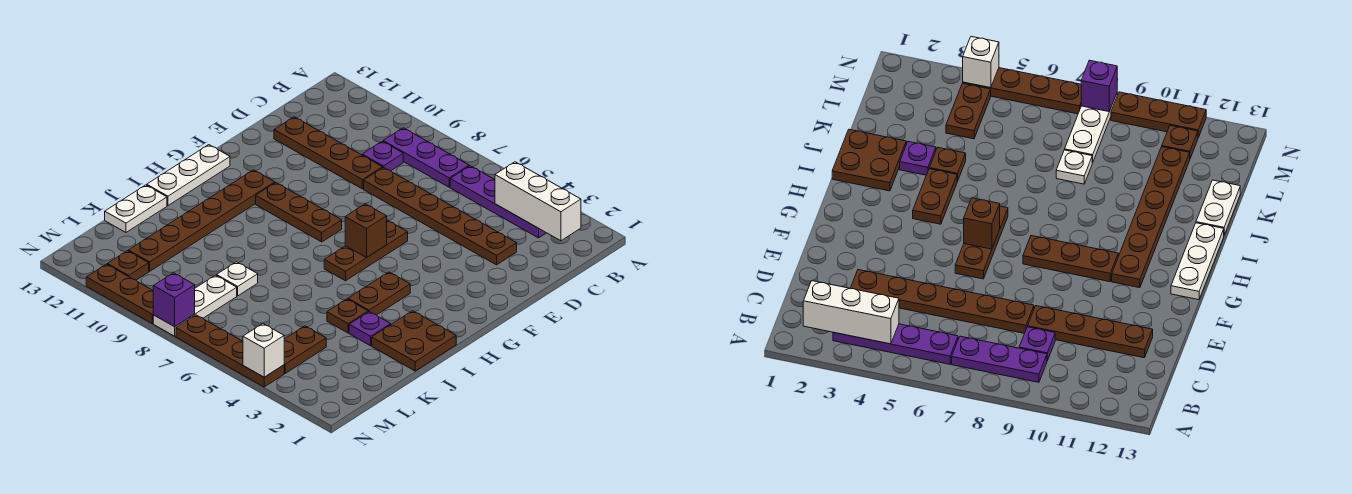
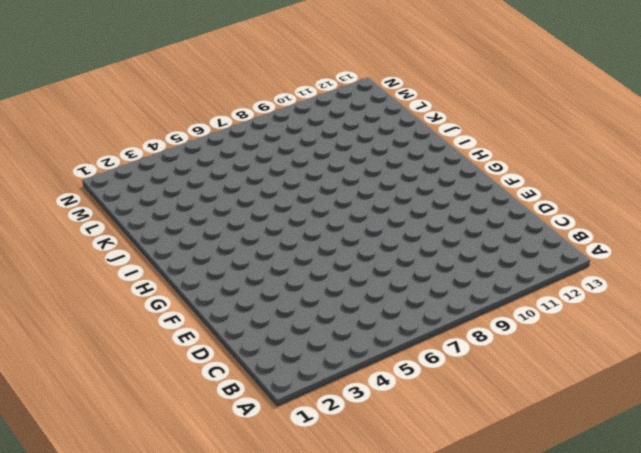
none -> purple 1x4 plate [450,166,546,238]
none -> purple 1x3 plate [383,128,469,187]
none -> purple 1x1 plate [362,141,403,171]

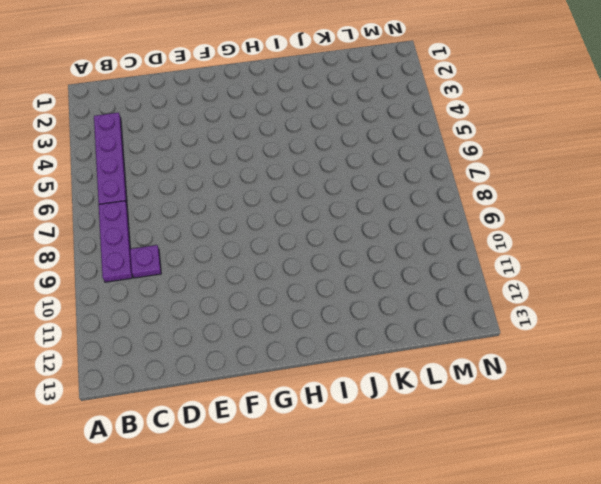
none -> brown 1x6 plate [364,167,517,265]
none -> brown 1x4 plate [274,117,382,189]
none -> brown 1x3 plate [324,220,408,281]

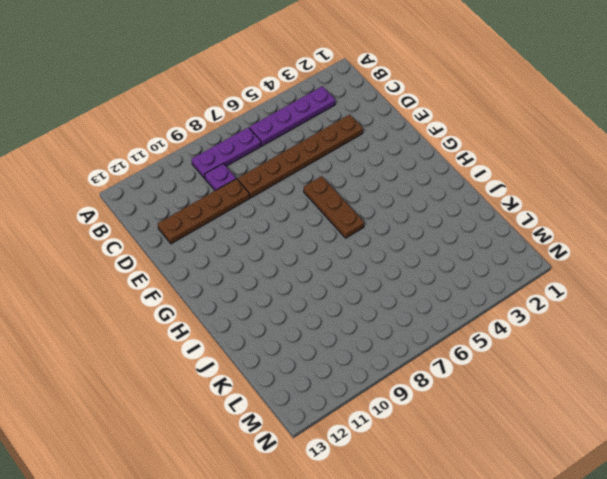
none -> brown 1x3 plate [256,183,342,242]
none -> brown 1x6 plate [128,170,275,271]
none -> white 1x3 plate [147,145,230,205]

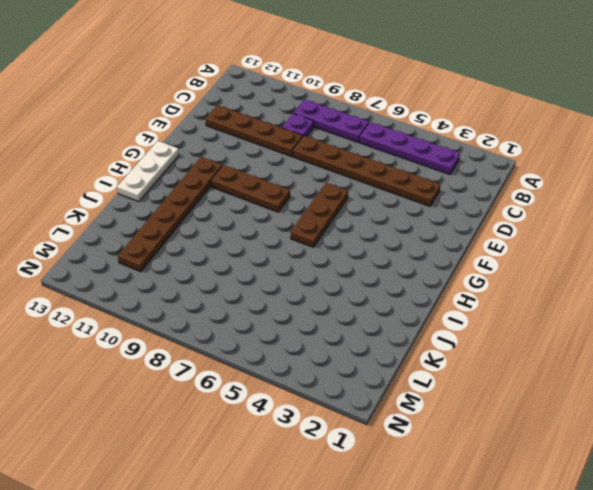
none -> brown 1x2 plate [348,272,410,315]
none -> brown 2x2 plate [372,311,456,371]
none -> purple 1x1 plate [349,312,391,346]

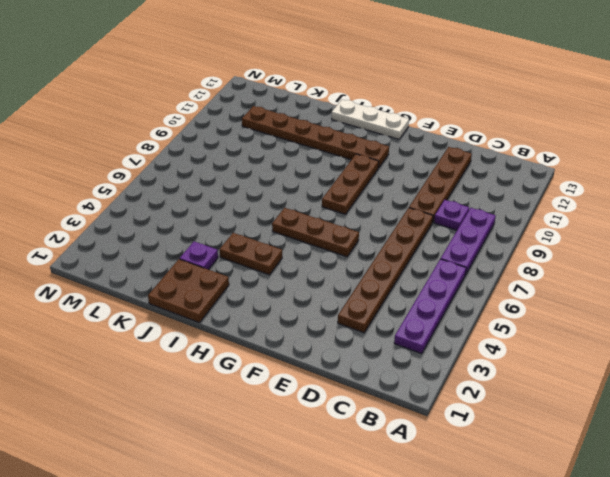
none -> brown 1x1 plate [327,299,368,333]
none -> white 1x2 plate [105,185,167,232]
none -> white 1x1 plate [217,262,258,296]

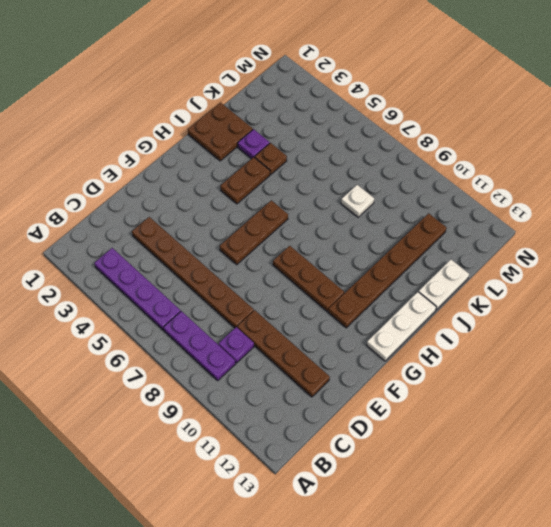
none -> brown 1x2 plate [284,326,326,373]
none -> white 1x3 plate [153,275,237,336]
none -> brown 1x1 plate [107,251,149,280]

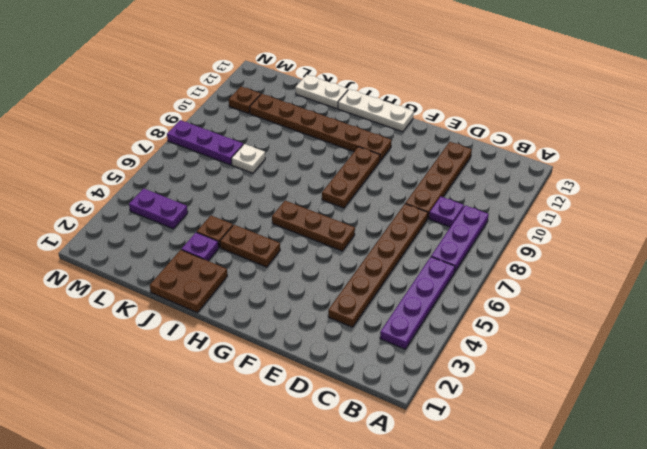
purple 1x2 plate [129,188,188,229] -> brown 1x2 plate [284,326,326,373]
purple 1x3 plate [167,120,243,165] -> white 1x3 plate [153,275,237,336]
none -> brown 1x4 plate [176,315,284,387]
none -> brown 1x3 plate [86,264,153,324]
none -> white 1x3 brick [495,162,581,241]

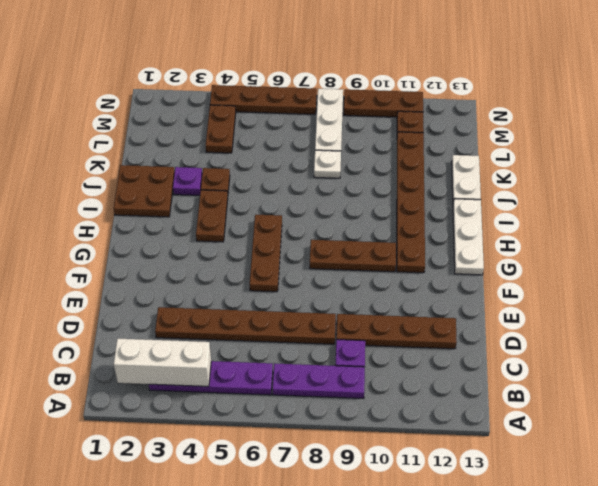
none -> brown 1x1 brick [345,204,387,257]
none -> white 1x1 brick [243,324,284,377]
none -> purple 1x1 brick [153,273,195,327]

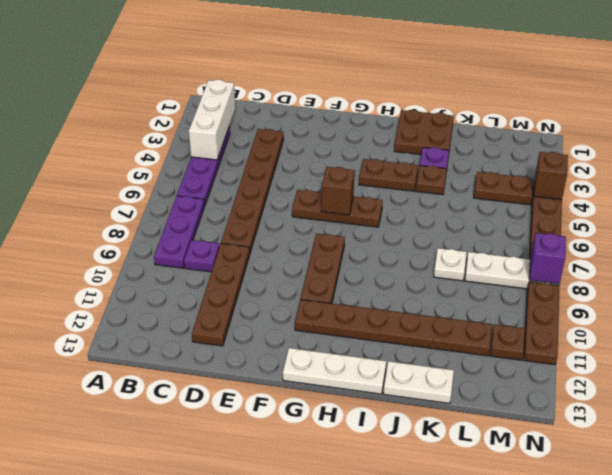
brown 1x1 brick [534,152,568,200] -> white 1x1 brick [243,324,284,377]

